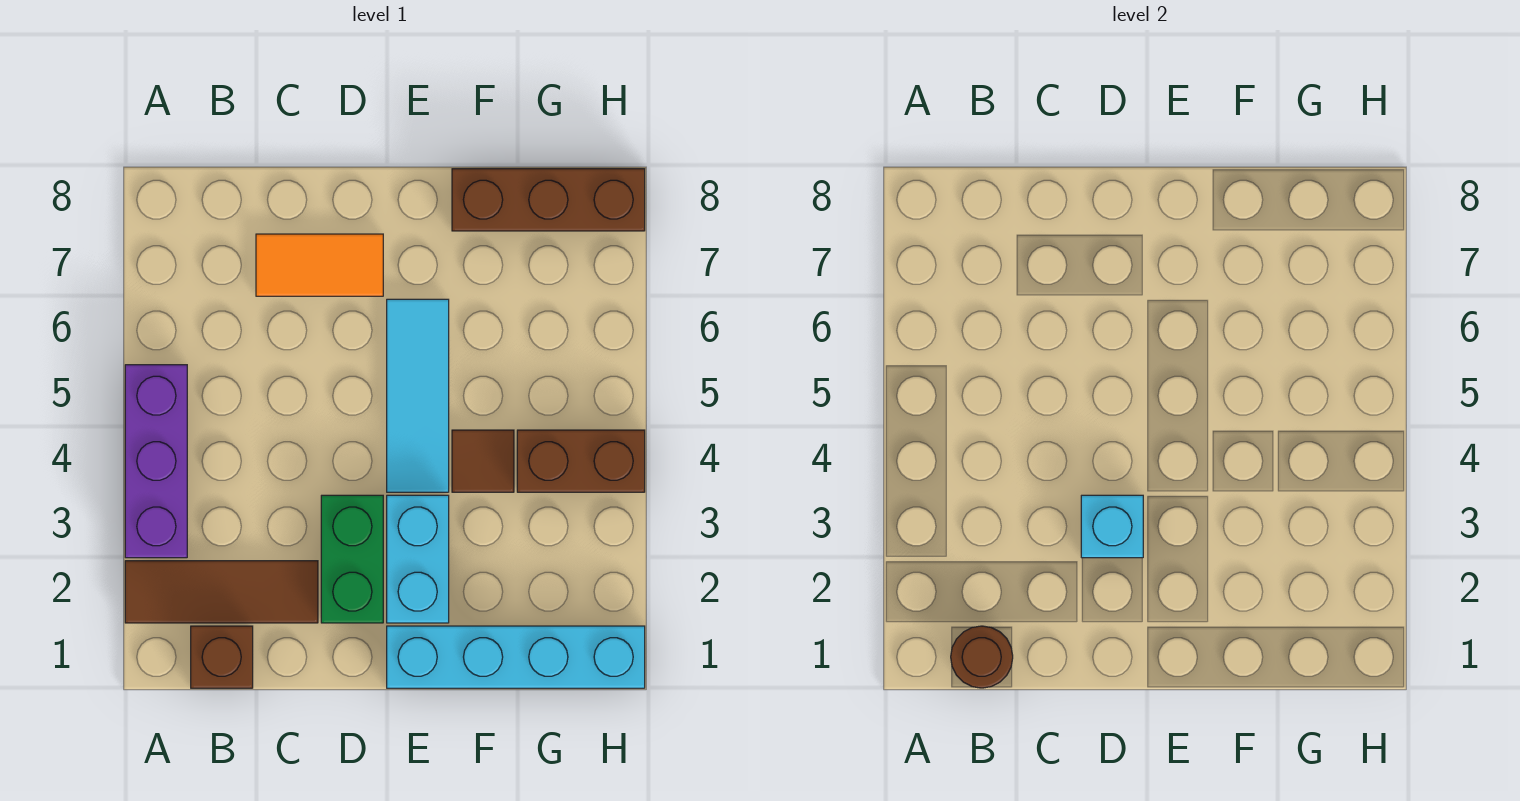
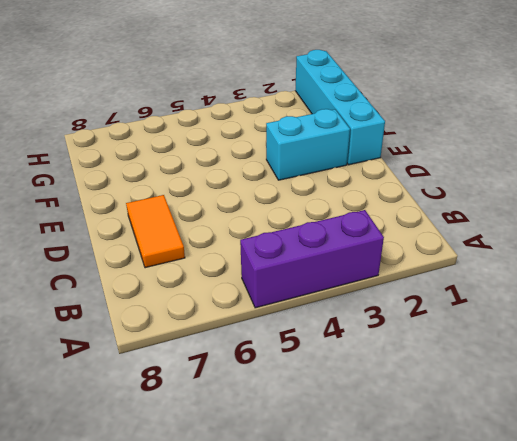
none -> brown 1x3 tile [125,561,318,623]
none -> brown 1x1 brick [191,626,253,688]
none -> green 1x2 brick [321,495,383,623]

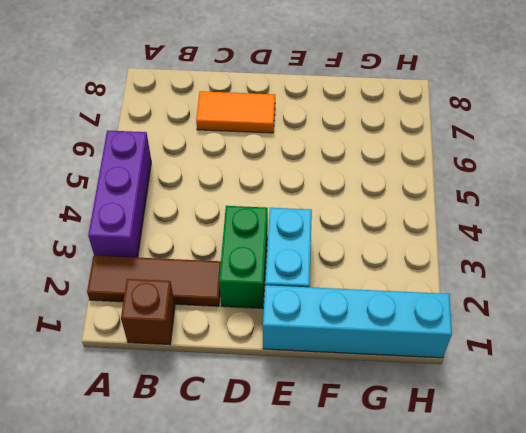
none -> cyan 1x3 tile [387,299,449,492]
none -> brown 1x1 tile [452,430,514,492]
none -> brown 1x3 brick [452,169,645,231]

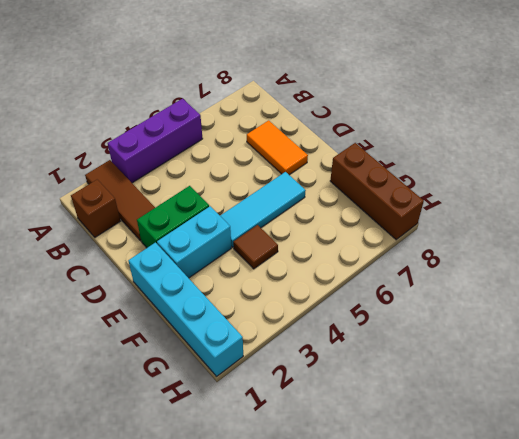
none -> brown 1x2 brick [517,430,645,492]
none -> brown 1x1 round brick [951,626,1013,688]
none -> cyan 1x1 brick [1081,495,1143,558]

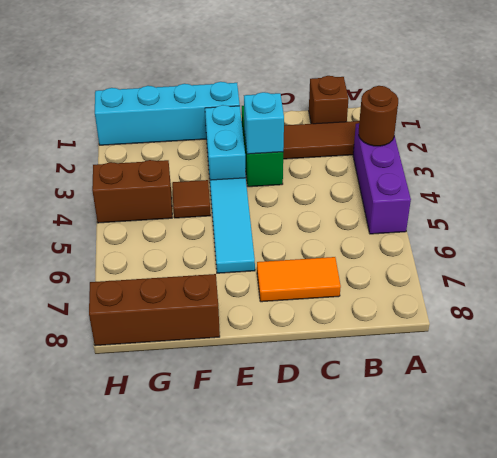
brown 1x1 round brick [359,86,398,146] -> brown 1x1 round brick moved to [951,626,1013,688]

